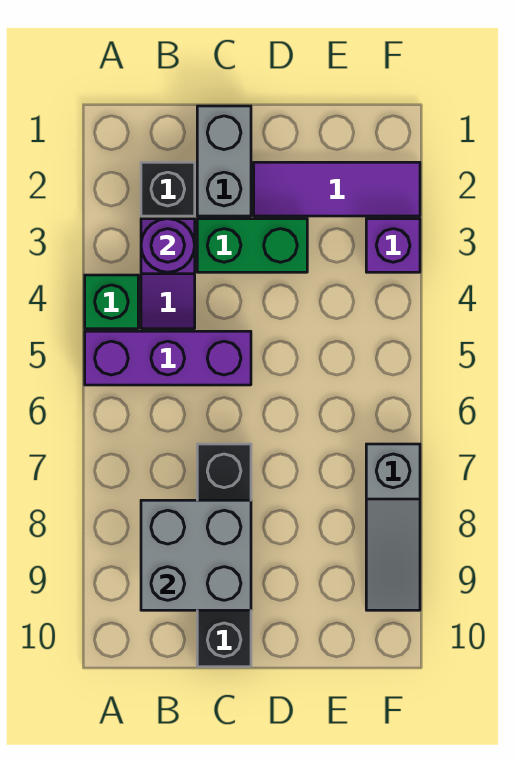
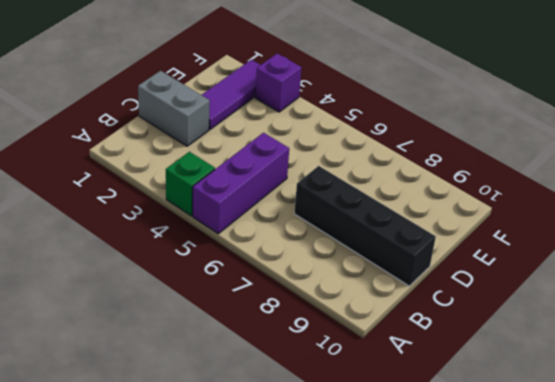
none -> black 1x1 brick [141,162,195,216]
none -> purple 1x2 slope [141,219,195,329]
none -> green 1x2 brick [197,219,307,272]

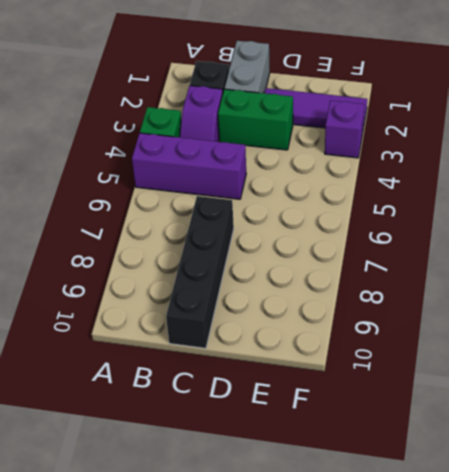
none -> grey 1x3 slope [366,444,420,610]
none -> purple 1x1 round brick [141,219,195,272]
none -> grey 2x2 brick [141,500,251,610]

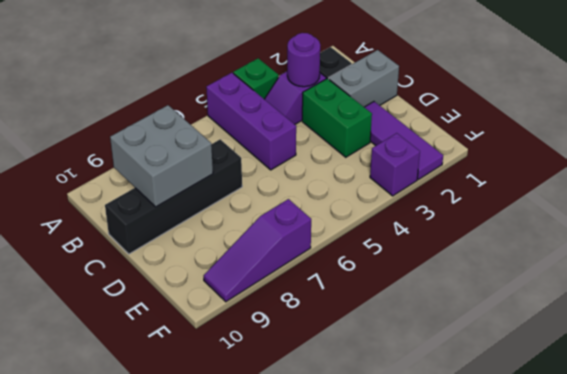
purple 1x3 slope [204,199,311,302] -> grey 1x3 slope [366,444,420,610]

